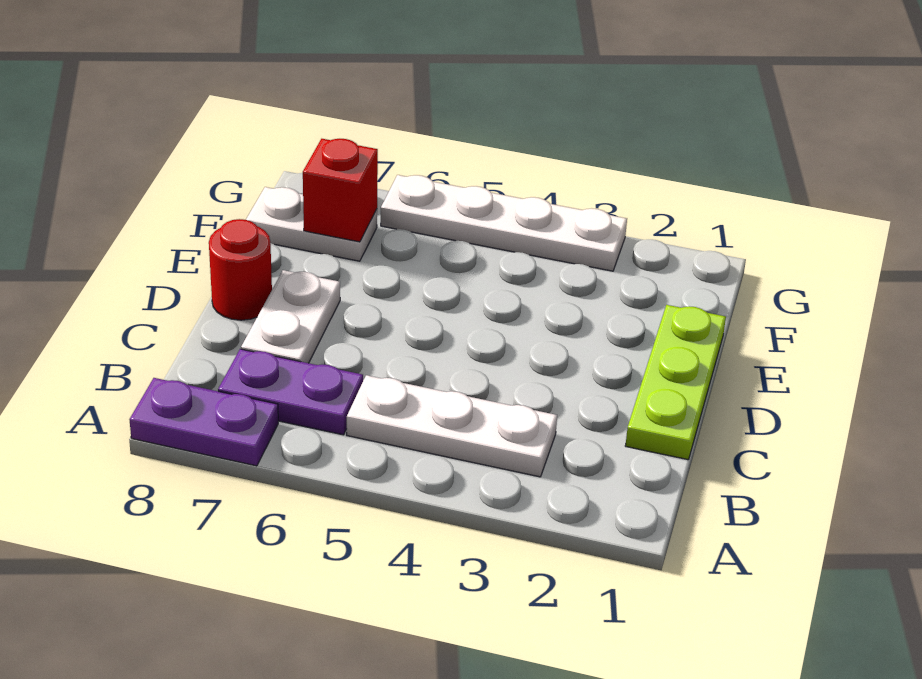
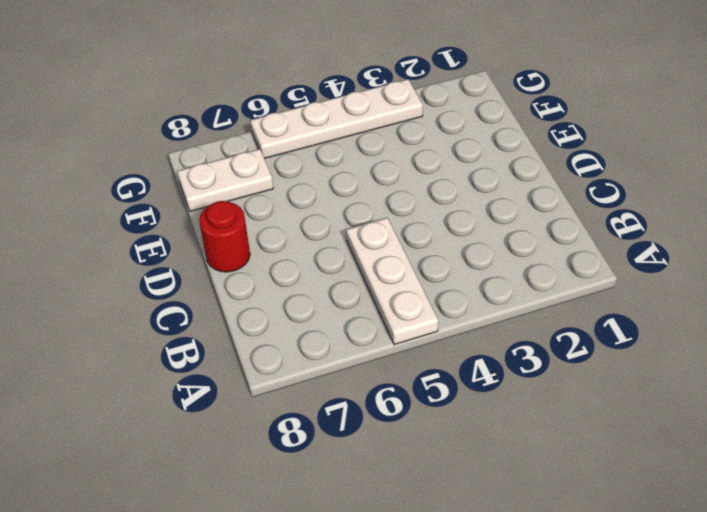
white 1x3 plate [346,218,438,345] -> white 1x3 plate turned to [347,375,557,477]
none -> purple 1x2 plate [129,378,278,466]
none -> purple 1x2 plate [218,349,363,435]

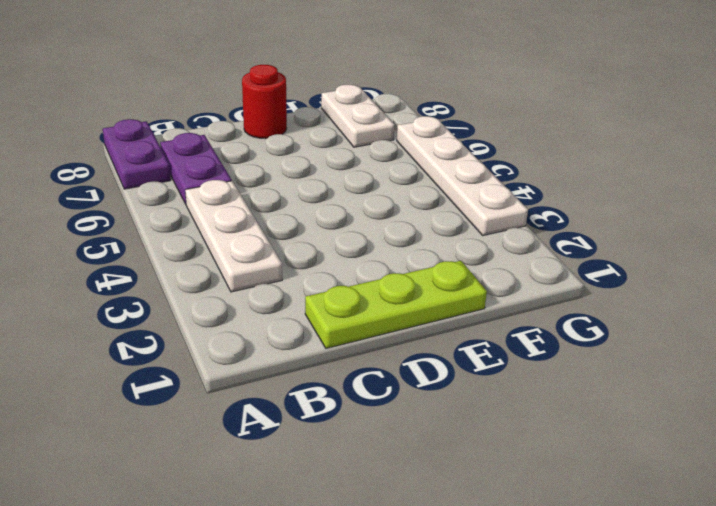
none -> white 1x2 plate [241,270,340,363]
none -> red 1x1 brick [303,139,378,242]

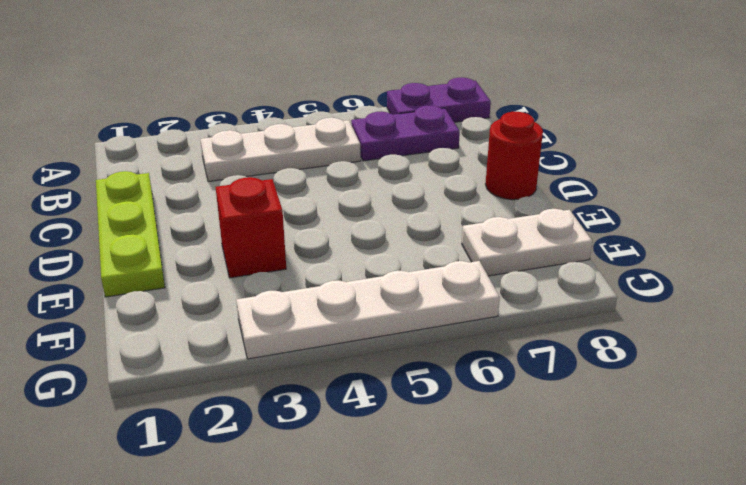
red 1x1 brick [216,177,286,278] -> red 1x1 brick moved to [303,139,378,242]
none -> white 1x2 plate [241,270,340,363]

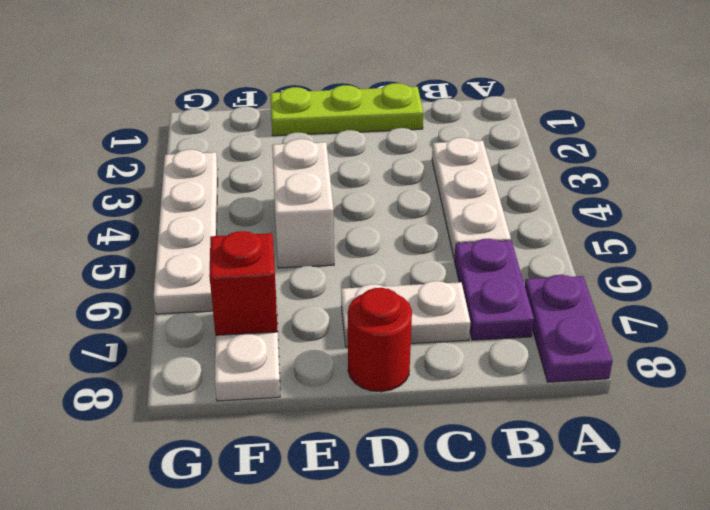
white 1x2 brick [272,139,334,268] -> none

